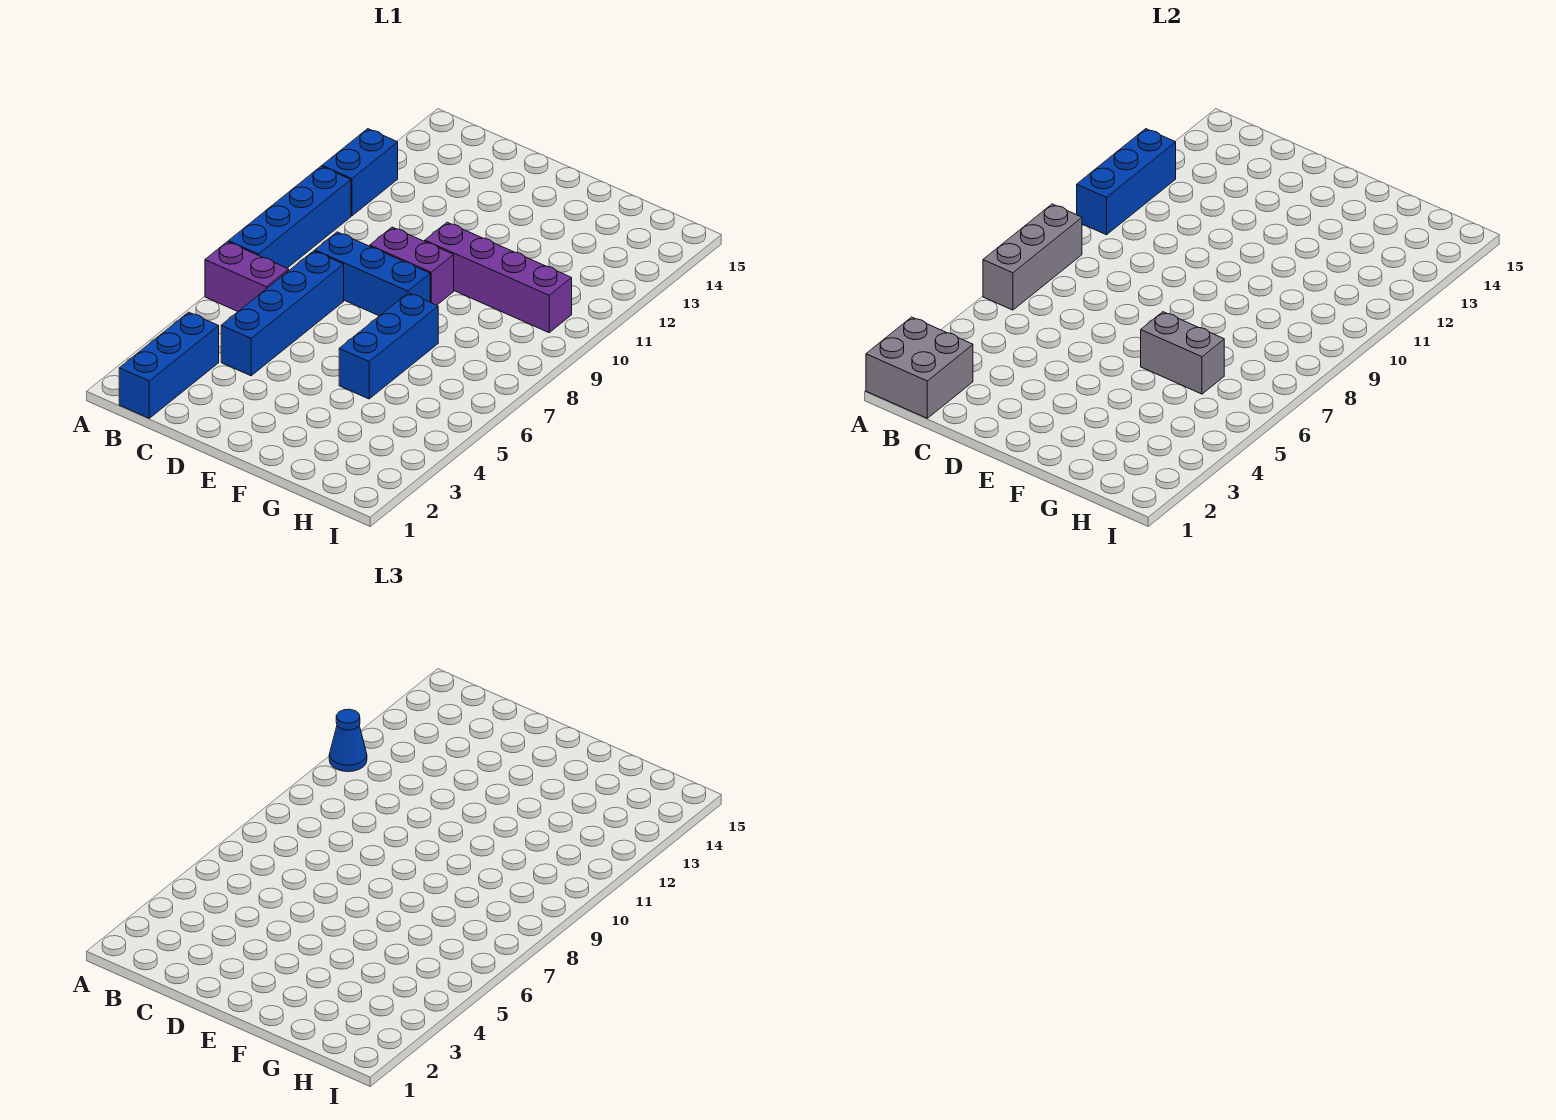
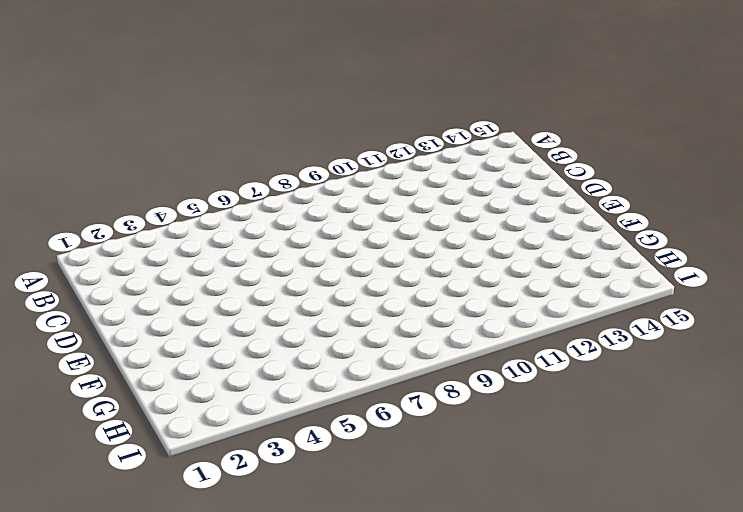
none -> purple 1x2 brick [205,242,289,311]
none -> blue 1x4 brick [228,167,351,268]
none -> blue 1x2 brick [322,129,398,216]

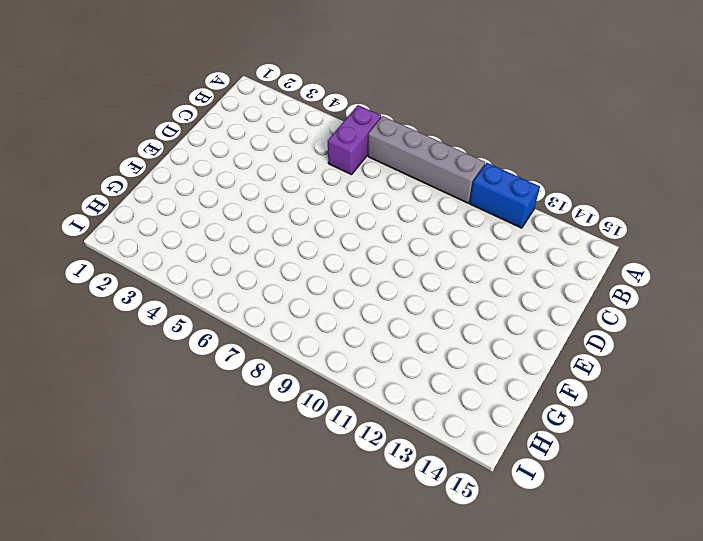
grey 1x4 brick [368,116,485,203] -> blue 1x4 brick [228,167,351,268]
none -> blue 1x3 brick [119,312,219,418]
none -> blue 1x4 brick [221,251,344,376]
none -> blue 1x3 brick [315,232,430,316]

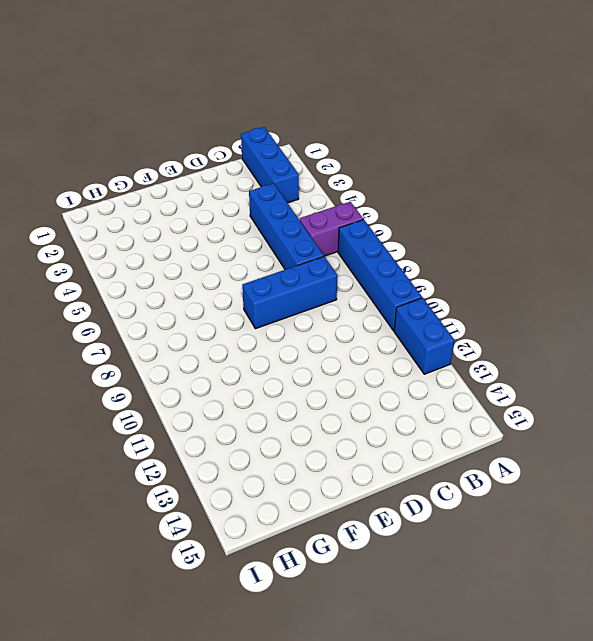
none -> purple 1x2 brick [370,227,454,305]
none -> purple 1x4 brick [425,222,572,333]
none -> blue 1x3 brick [339,293,438,399]

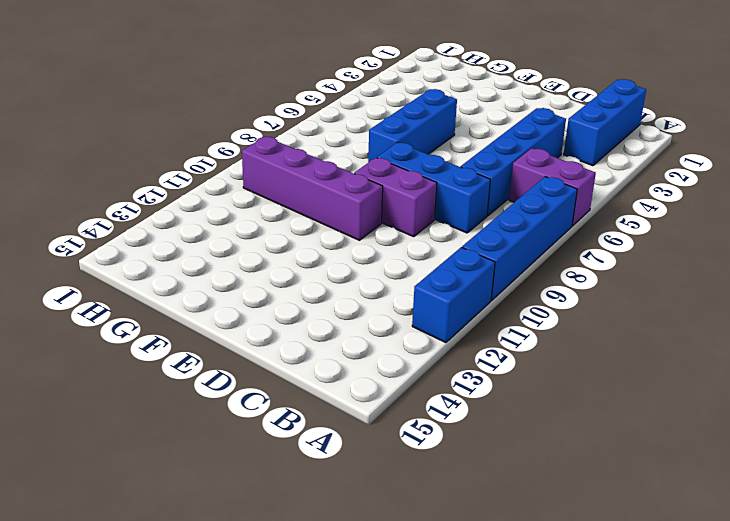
none -> grey 2x2 brick [866,317,973,418]
none -> grey 1x3 brick [983,204,1082,310]
none -> blue 1x3 brick [1077,129,1176,235]

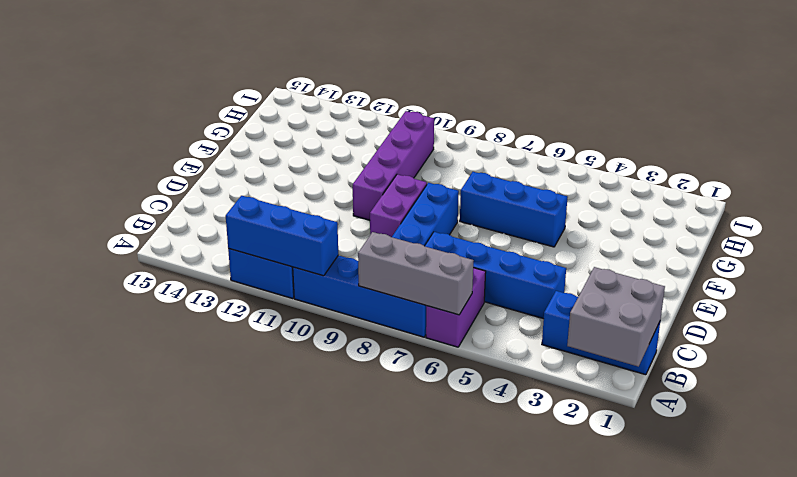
none -> grey 1x2 brick [1141,312,1224,394]
none -> blue 1x1 cone [329,709,367,772]

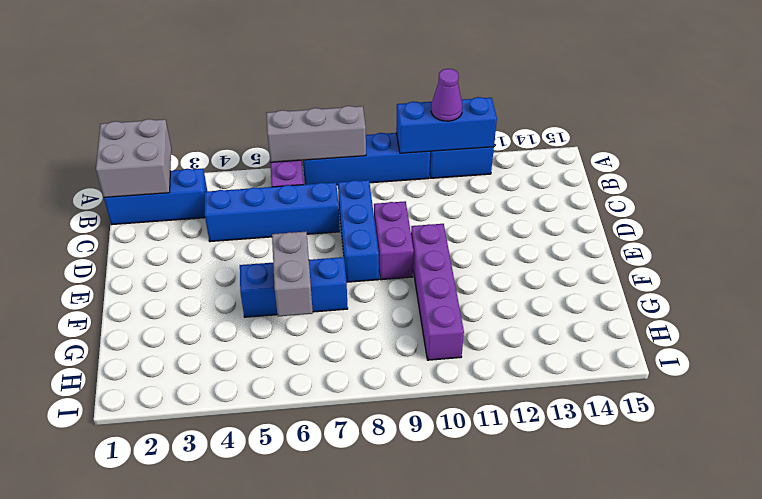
purple 1x1 cone [431,69,462,121] -> blue 1x1 cone [329,709,367,772]

